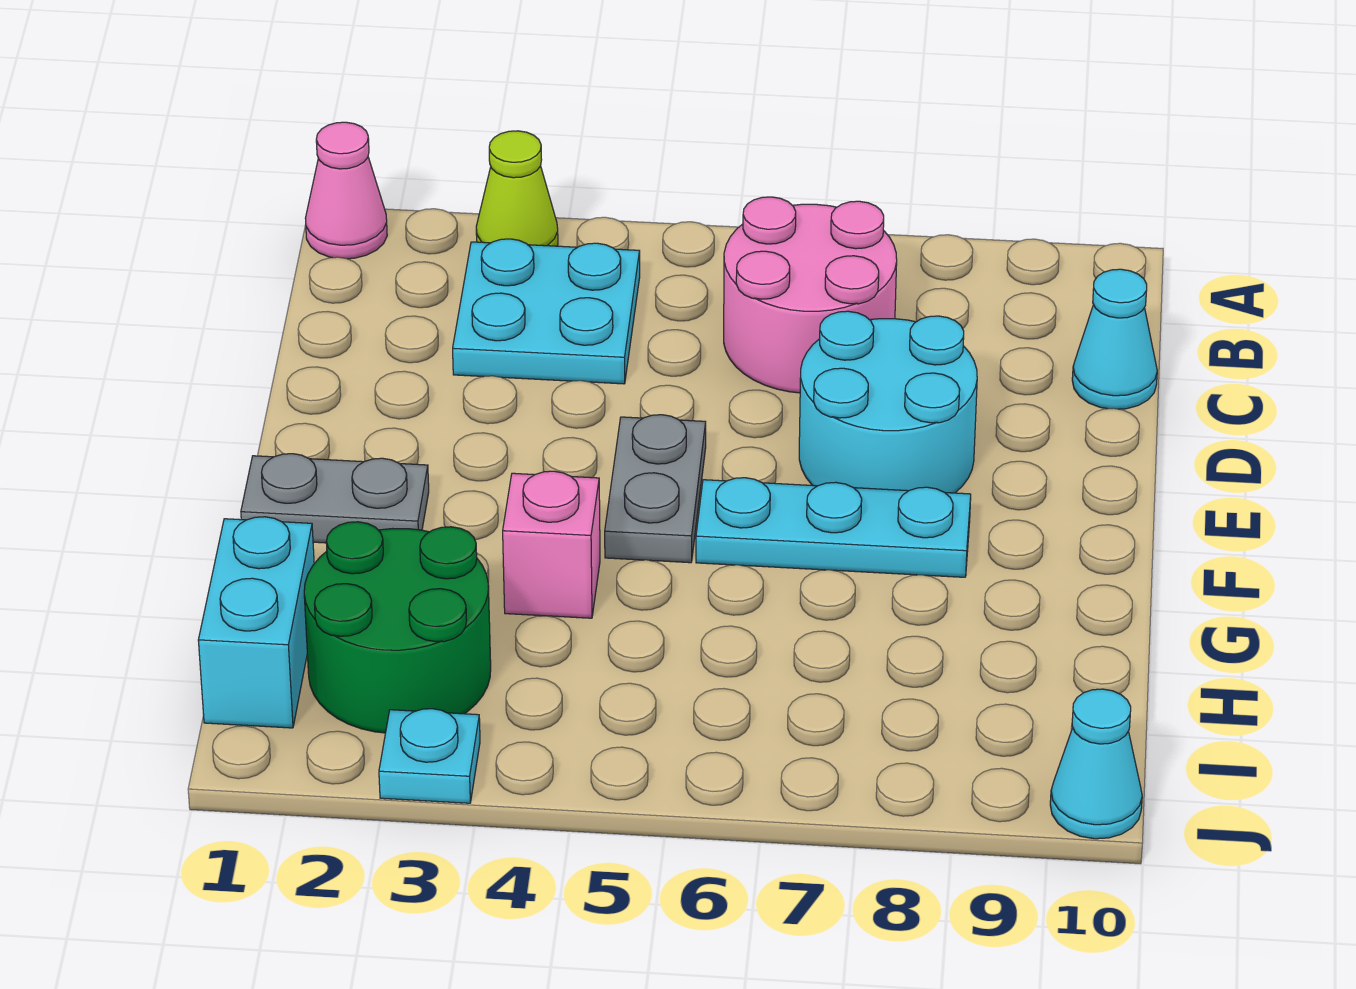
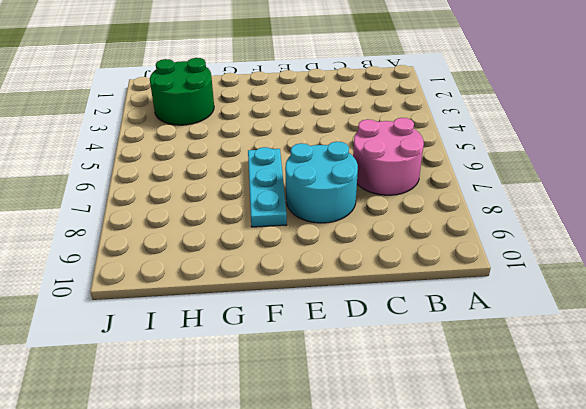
none -> pink 1x1 cone [305,122,387,259]
none -> lime 1x1 cone [476,131,558,246]
none -> cyan 2x2 plate [453,239,640,384]

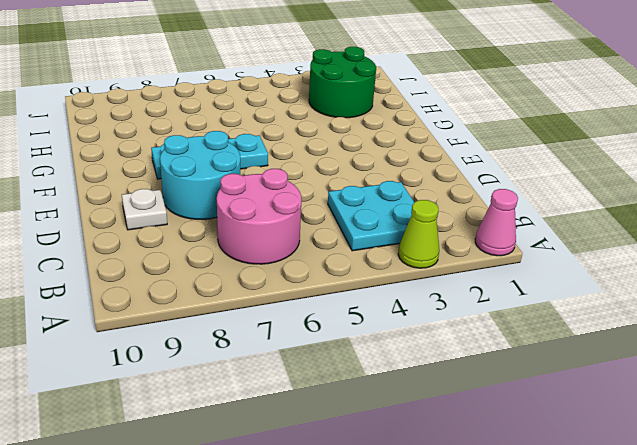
white 1x1 plate [122,189,167,230] -> none
none -> cyan 1x1 cone [1072,269,1157,409]
none -> grey 1x2 plate [605,415,706,563]
none -> grey 1x2 plate [241,454,429,543]

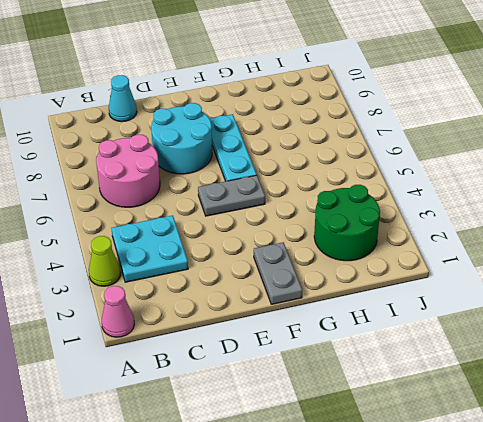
none -> pink 1x1 brick [503,471,600,618]
none -> cyan 1x2 brick [198,517,314,728]
none -> cyan 1x1 plate [379,709,480,803]

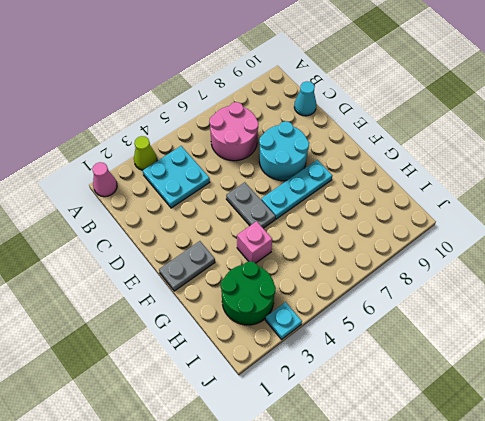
none -> cyan 1x2 brick [198,517,314,728]
none -> cyan 1x1 cone [1050,689,1142,839]

